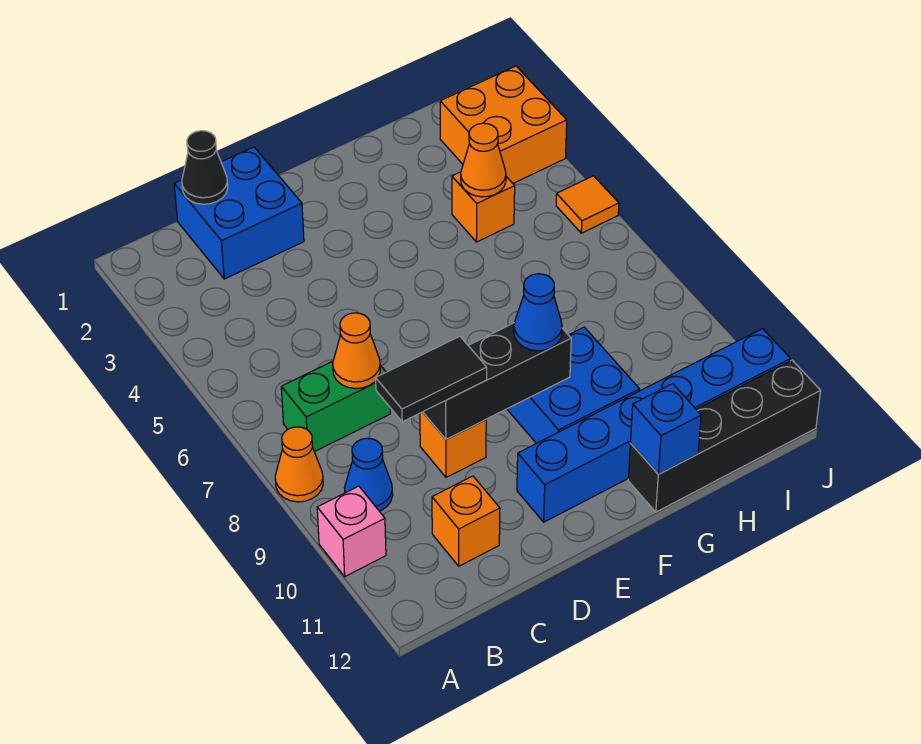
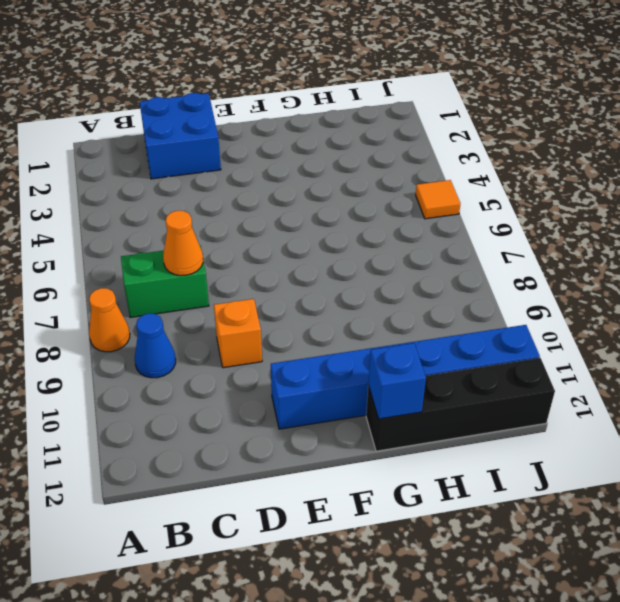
none -> pink 1x1 brick [317,486,386,576]
none -> orange 1x1 brick [432,476,500,566]
none -> blue 2x2 brick [507,327,640,444]

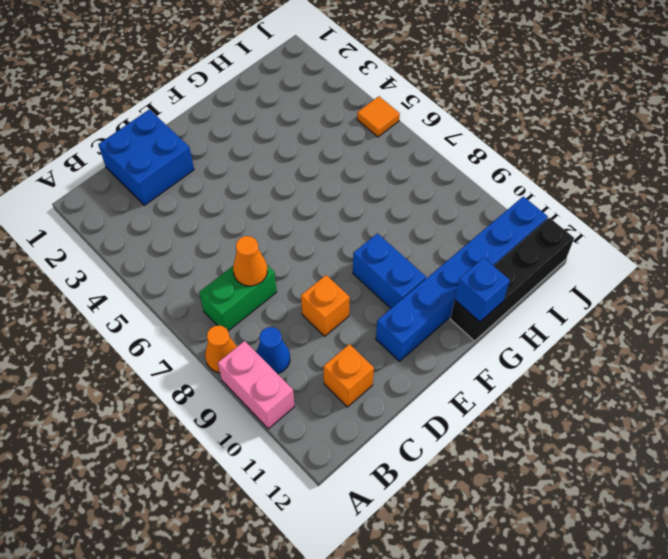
pink 1x2 brick [218,341,295,429] -> pink 1x1 brick [317,486,386,576]
blue 1x2 brick [353,233,426,308] -> blue 2x2 brick [507,327,640,444]
none -> orange 1x1 brick [452,172,515,242]
none -> orange 2x2 brick [440,66,567,183]
none -> black 1x1 cone [182,131,228,204]

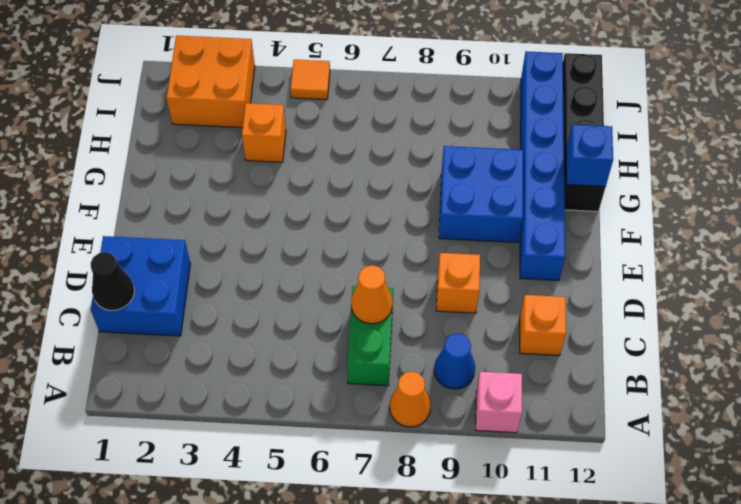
none -> black 1x3 brick [423,323,571,439]
none -> orange 1x1 cone [461,123,506,197]
none -> black 1x2 tile [376,336,487,422]

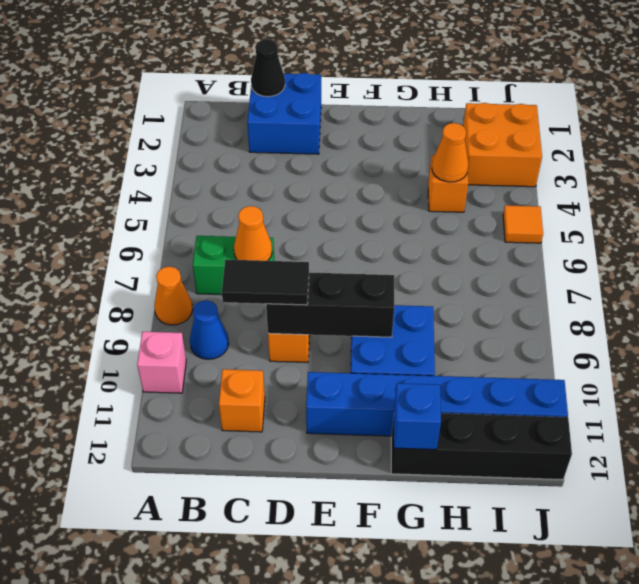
none -> blue 1x1 cone [514,274,562,351]

